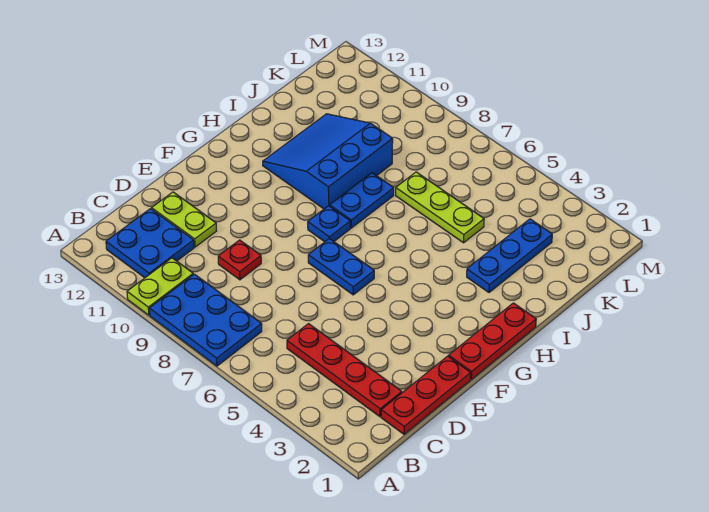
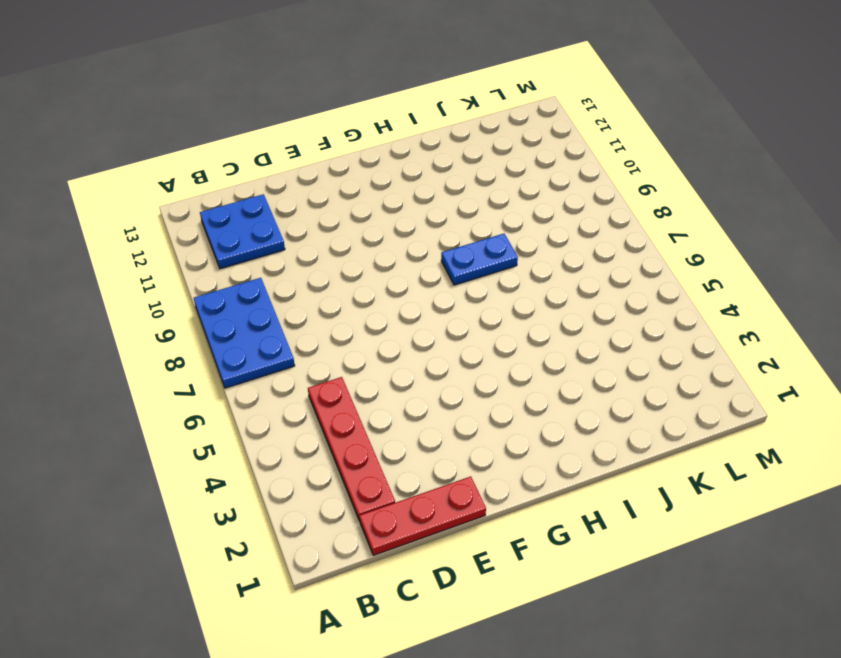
none -> lime 1x2 plate [127,258,193,315]
none -> red 1x1 plate [218,240,261,280]
none -> lime 1x2 plate [152,192,217,247]

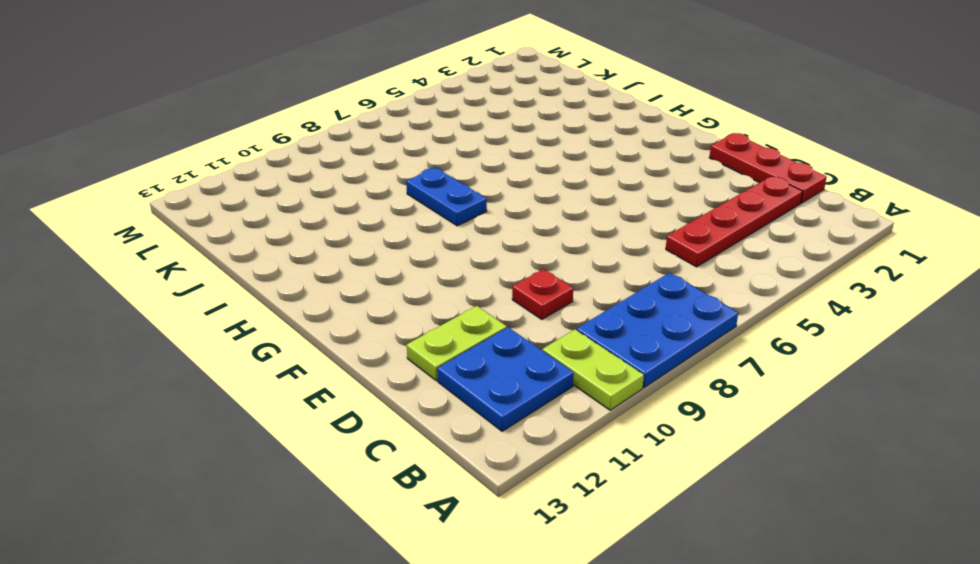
none -> red 1x3 plate [449,303,536,379]
none -> blue 1x2 plate [308,239,374,295]
none -> blue 1x1 plate [308,206,350,242]

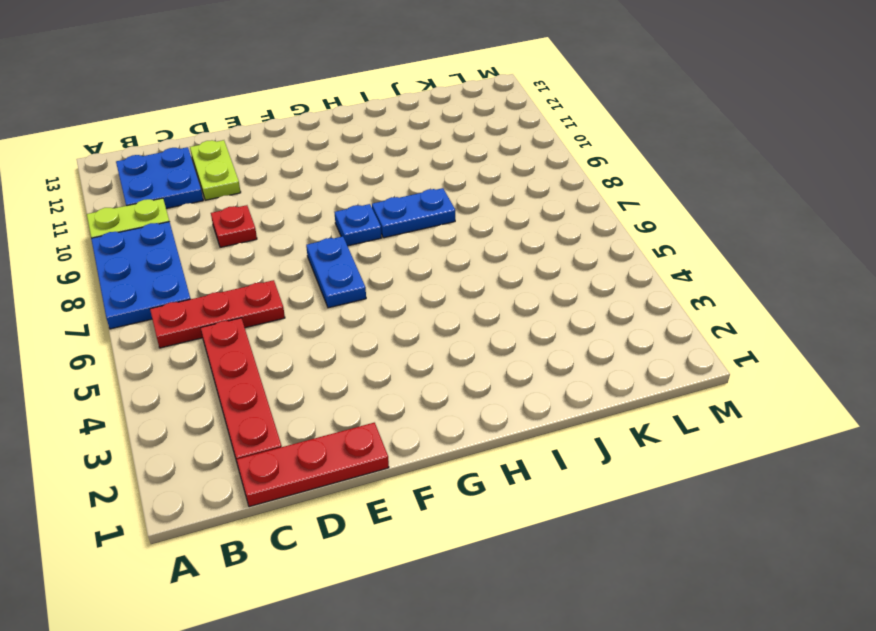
red 1x3 plate [150,280,285,348] -> red 1x3 plate moved to [449,303,536,379]
none -> blue 3x3 slope [263,114,393,209]
none -> blue 1x3 plate [467,219,552,292]
none -> lime 1x3 plate [396,172,484,243]

